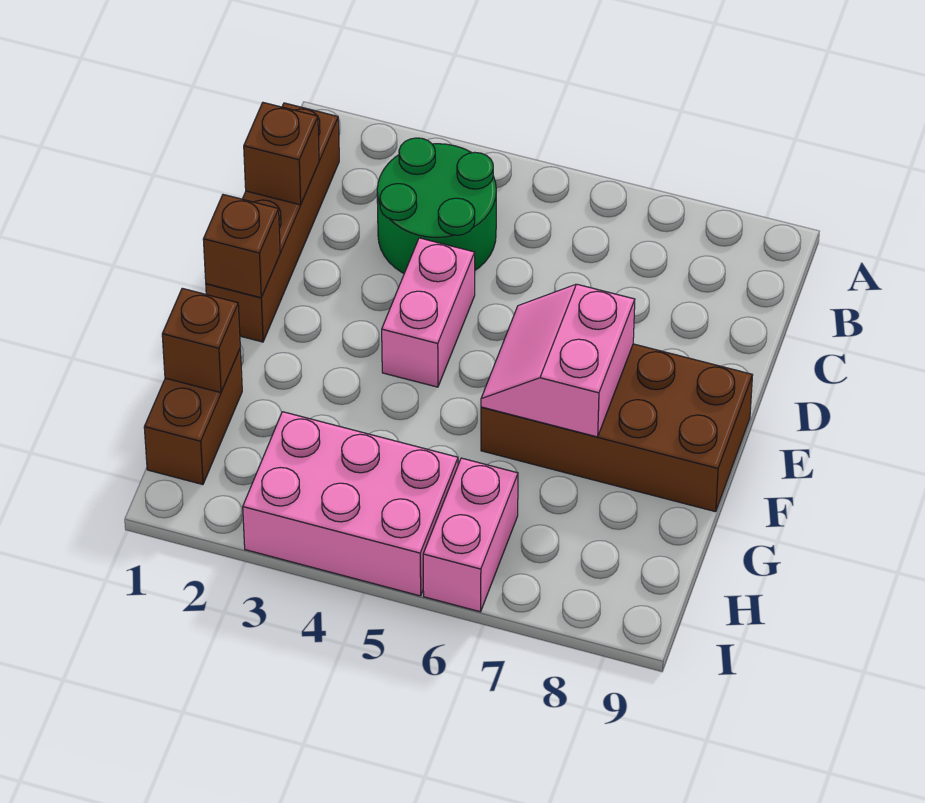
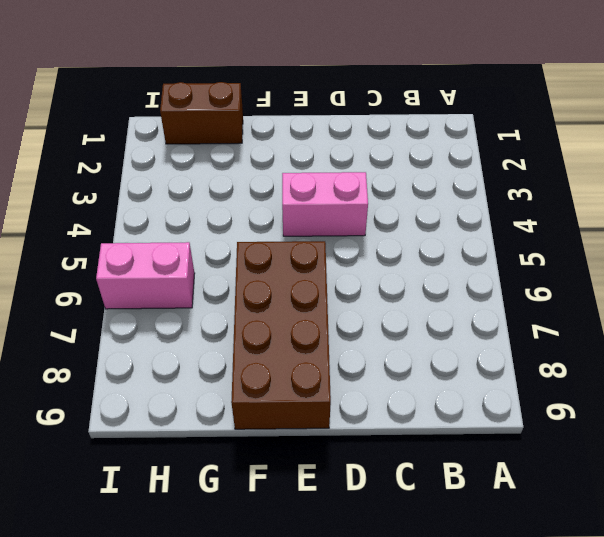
none -> brown 1x4 brick [206,103,339,342]
none -> green 2x2 round brick [377,138,496,273]

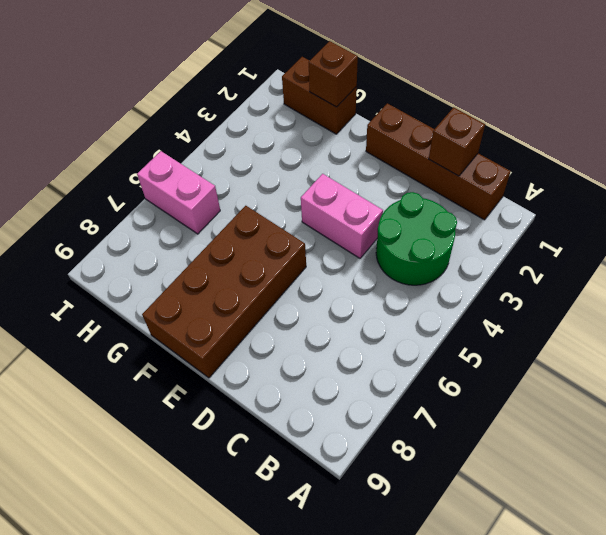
none -> pink 2x3 brick [243,412,458,596]
none -> brown 1x1 brick [203,195,280,298]

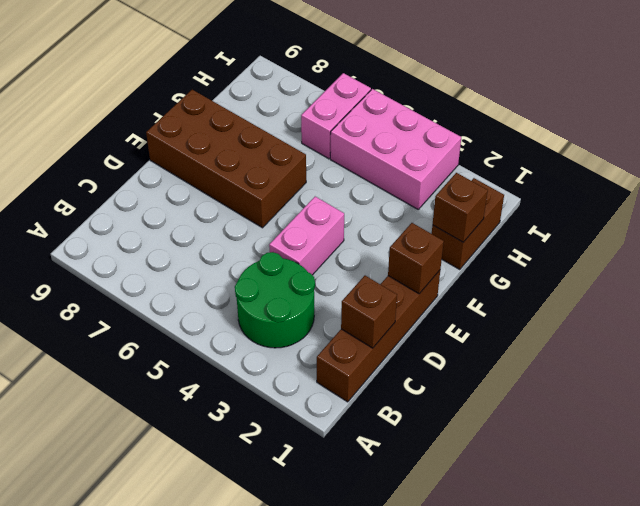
none -> pink 2x2 slope [481,284,635,437]

